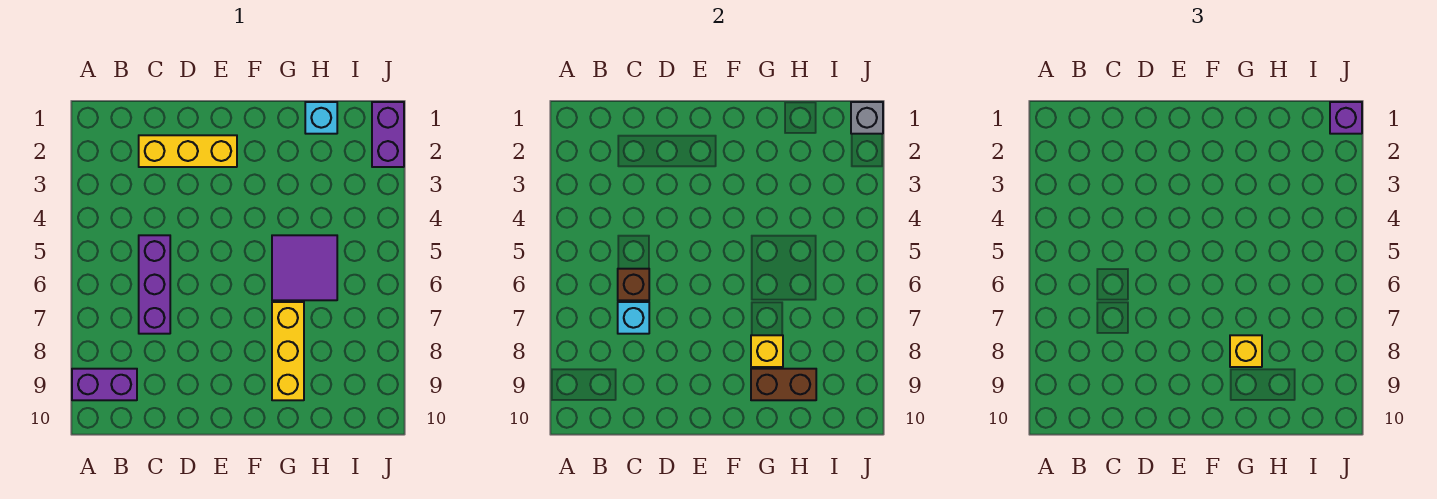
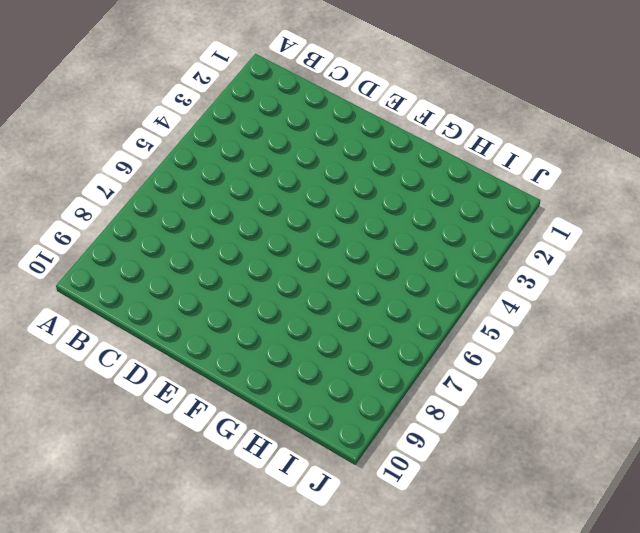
none -> purple 1x2 brick [72,369,137,400]
none -> yellow 1x3 brick [139,135,237,167]
none -> purple 1x3 brick [139,235,170,334]

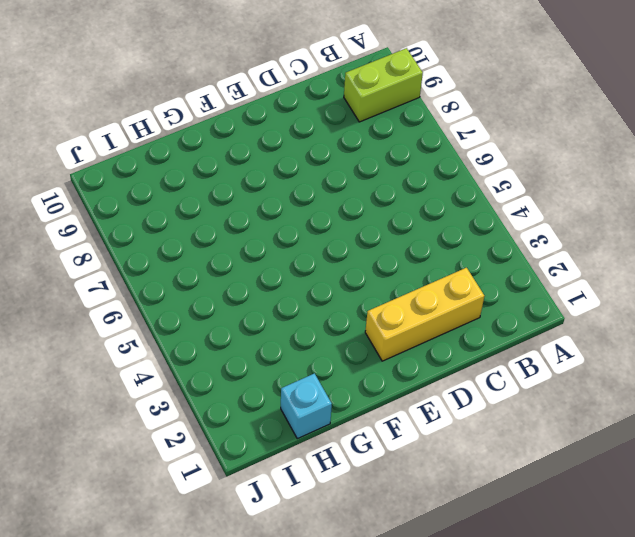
lime 1x2 brick [344,48,423,122] -> purple 1x2 brick [72,369,137,400]
none -> purple 1x3 brick [139,235,170,334]
none -> purple 2x2 tile [272,235,337,300]
none -> yellow 1x3 brick [272,302,304,400]

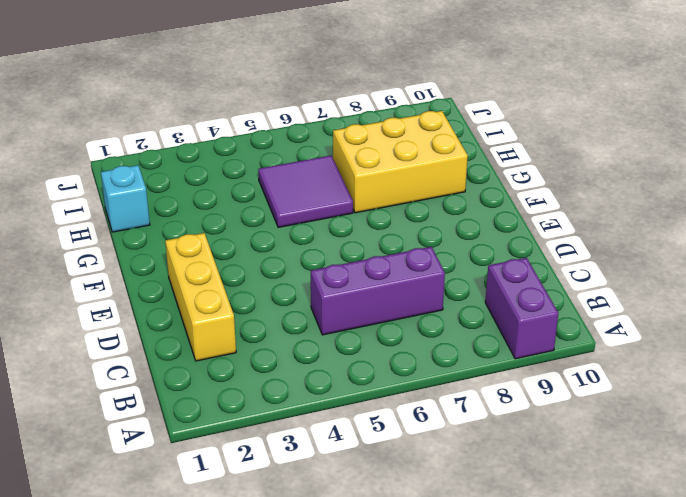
yellow 2x3 brick [333,111,468,213] -> yellow 1x3 brick [272,302,304,400]
none -> purple 1x2 brick [372,102,404,167]
none -> brown 1x1 brick [618,269,649,300]
none -> cyan 1x1 brick [618,302,649,334]

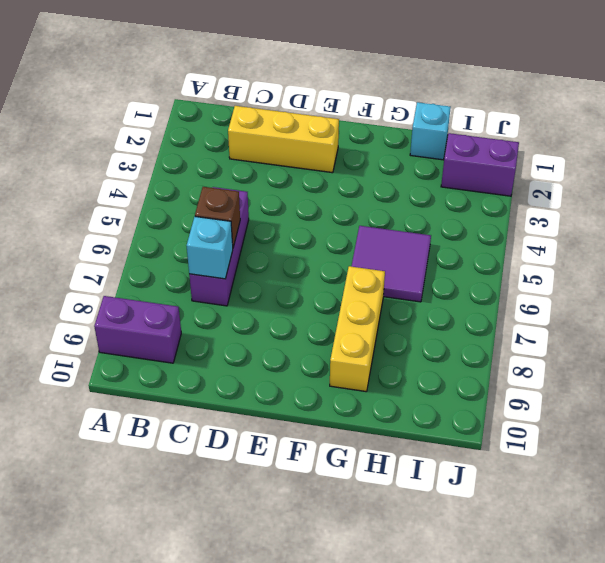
purple 1x2 brick [441,133,519,196] -> purple 1x2 brick turned to [372,102,404,167]
none -> yellow 1x1 brick [751,335,783,367]
none -> brown 1x2 brick [751,369,816,400]
none -> grey 1x1 brick [851,102,883,134]

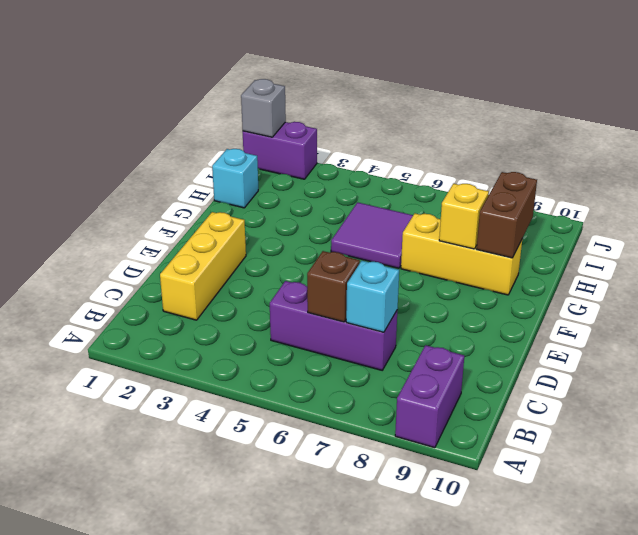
none -> yellow 1x1 brick [1230,335,1262,367]
none -> purple 1x1 brick [1330,102,1362,134]

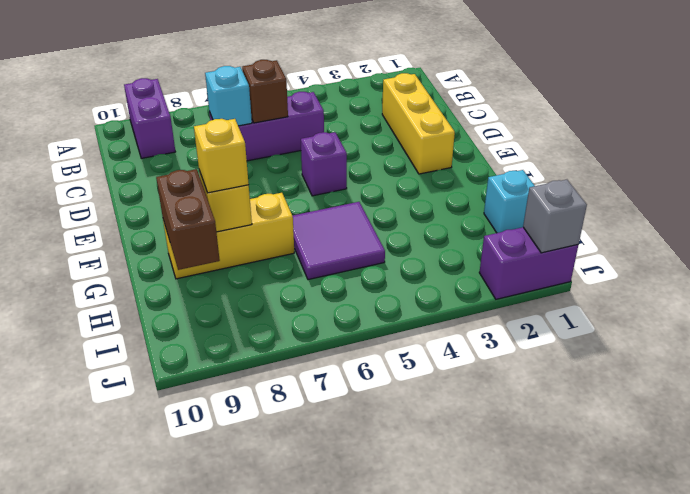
purple 1x1 brick [301,132,347,196] -> purple 1x1 brick moved to [1330,102,1362,134]

